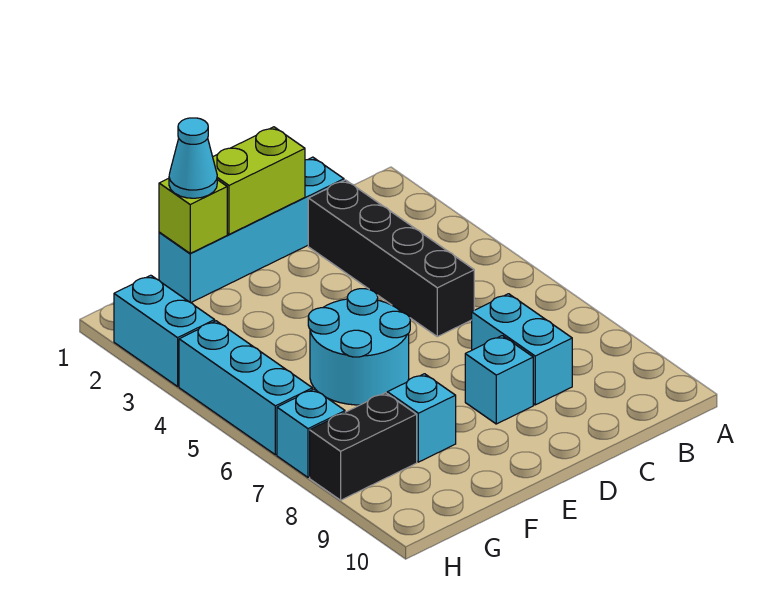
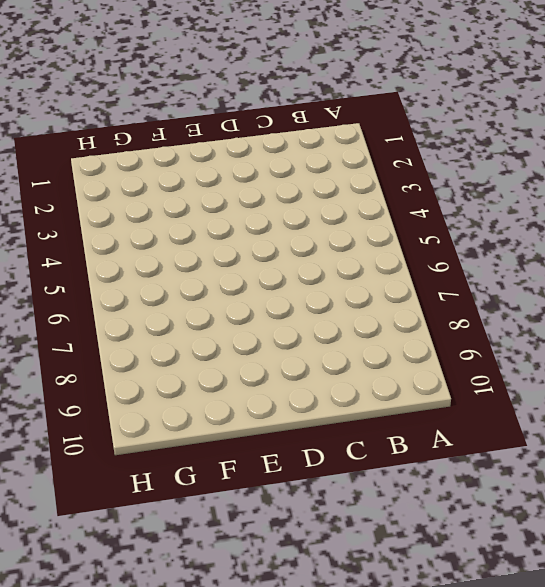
none -> cyan 1x4 brick [159,157,344,303]
none -> black 1x4 brick [308,180,474,337]
none -> cyan 1x2 brick [472,294,572,405]

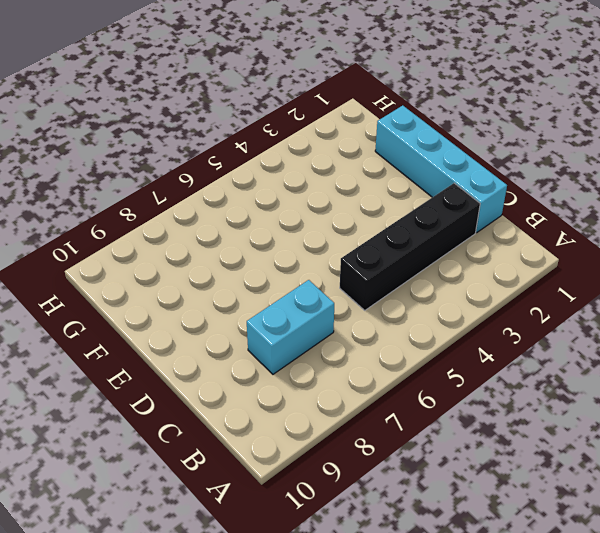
none -> cyan 1x1 brick [465,336,533,424]
none -> cyan 2x2 round brick [308,289,410,405]
none -> cyan 1x1 brick [387,374,456,462]

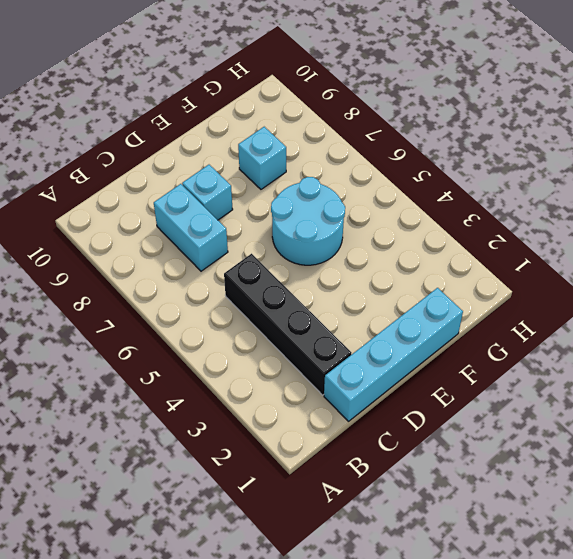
none -> black 1x2 brick [310,393,417,500]
none -> cyan 1x2 brick [114,275,215,386]
none -> cyan 1x3 brick [179,321,312,455]

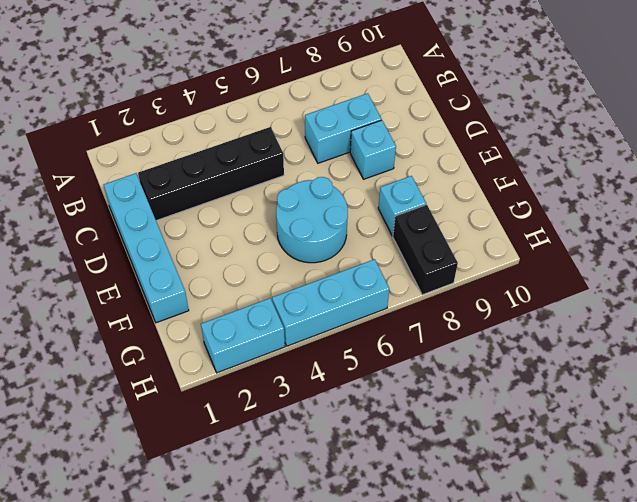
none -> cyan 1x1 brick [277,389,345,477]
none -> lime 1x2 brick [213,127,305,234]
none -> lime 1x1 brick [159,178,227,253]

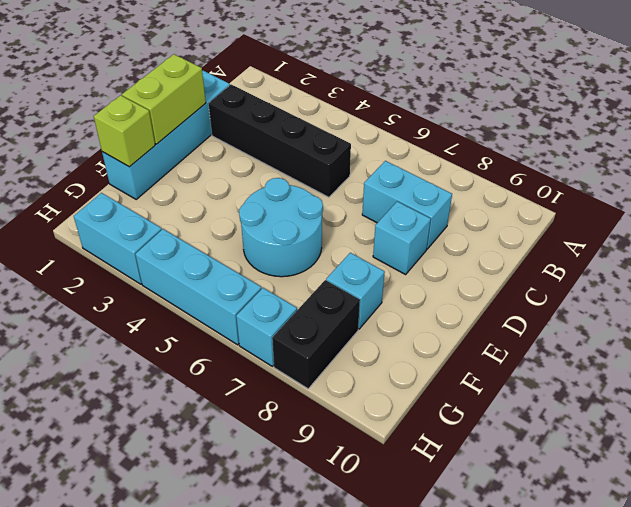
none -> cyan 1x1 cone [169,118,217,198]

